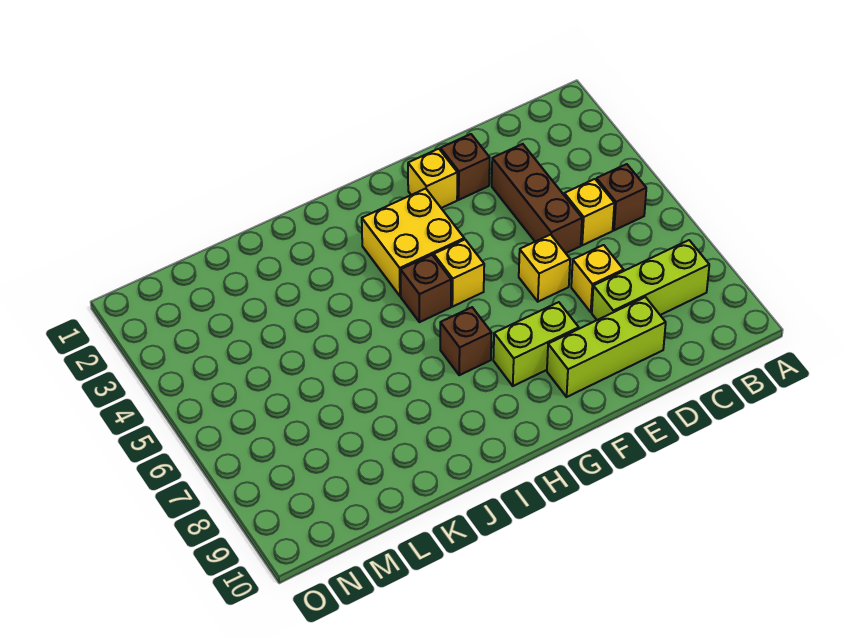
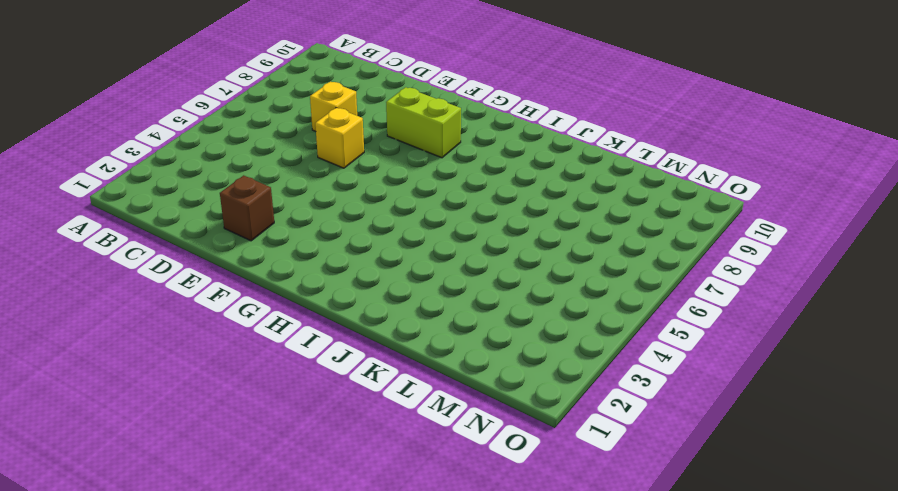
none -> brown 1x1 brick [596,164,646,230]
none -> lime 1x3 brick [592,240,709,320]
none -> yellow 1x1 brick [564,179,614,245]

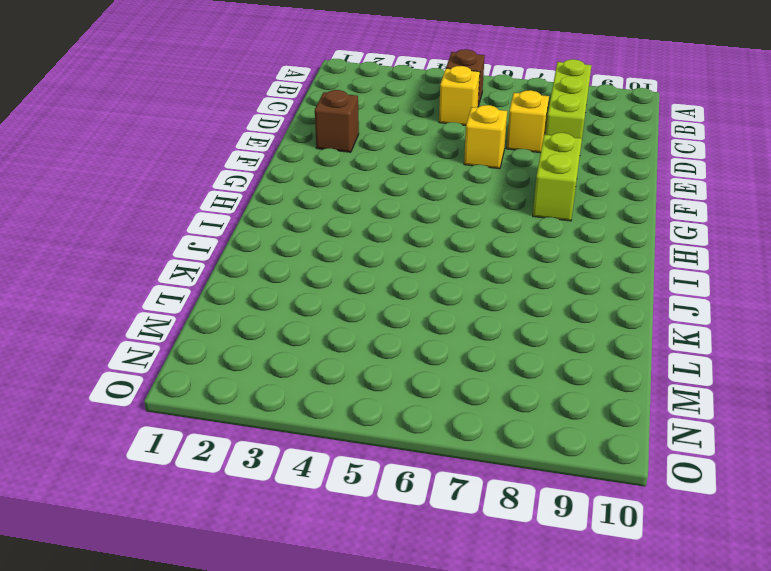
none -> brown 1x3 brick [492,144,582,253]
none -> lime 1x3 brick [547,297,666,397]
none -> yellow 1x1 brick [408,149,457,208]

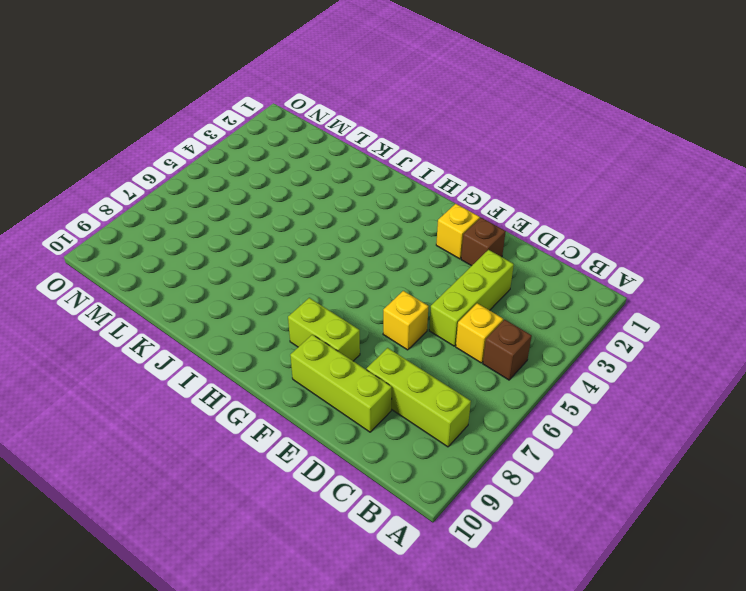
lime 1x3 brick [429,250,514,346] -> brown 1x3 brick [492,144,582,253]
none -> yellow 1x1 brick [571,245,623,312]
none -> yellow 2x2 brick [362,189,464,296]
none -> yellow 1x1 brick [434,239,484,307]

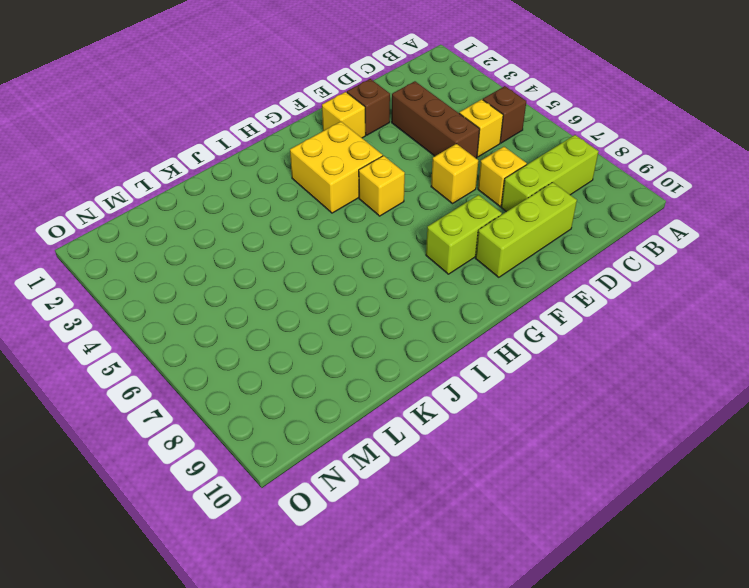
none -> brown 1x1 brick [401,255,451,322]
none -> brown 1x1 brick [440,307,492,375]

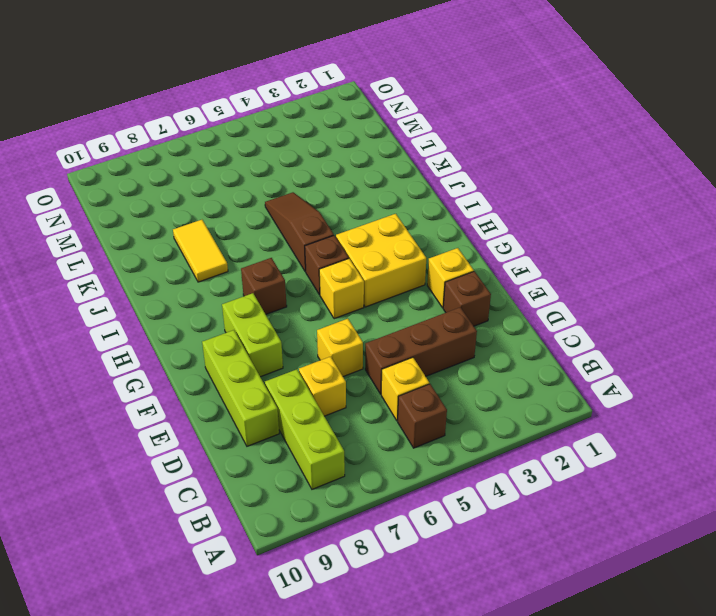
brown 1x3 slope [265,192,334,272] -> none
yellow 1x2 tile [173,220,228,282] -> none

